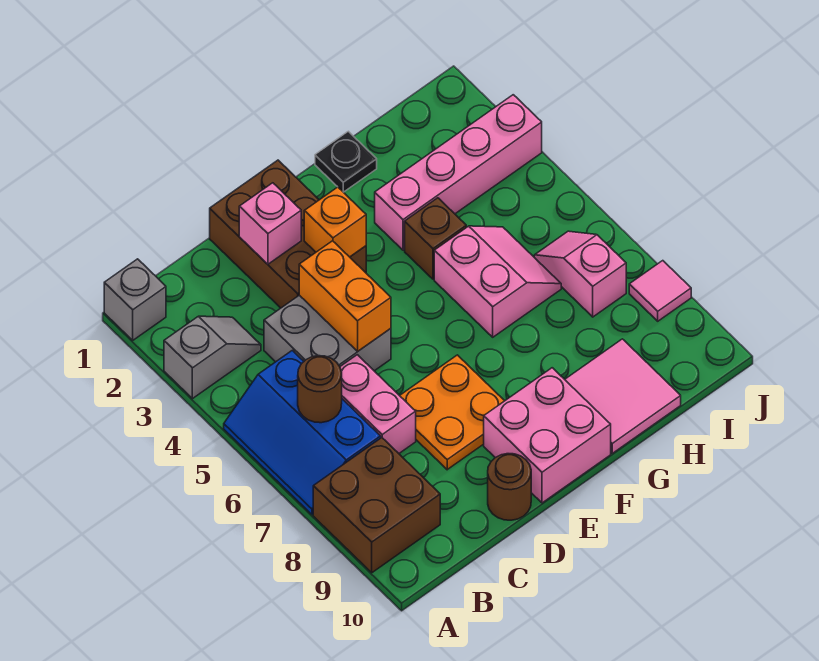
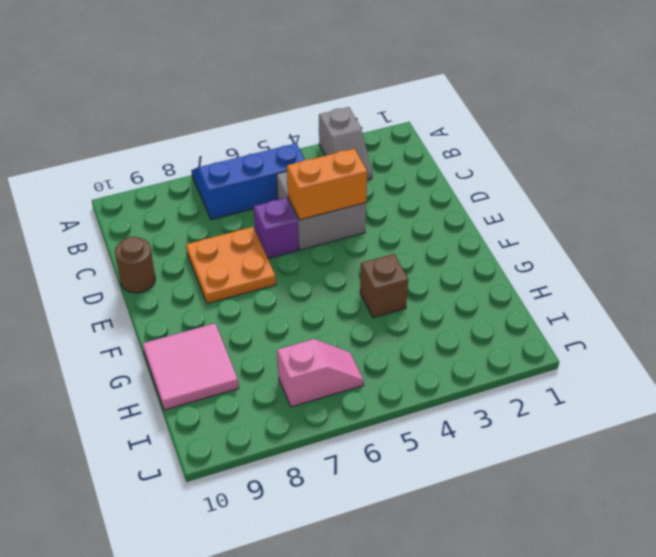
purple 1x1 brick [254,198,298,259] -> none
none -> grey 1x1 brick [104,259,166,340]
none -> brown 2x2 brick [313,438,440,573]
none -> pink 1x2 brick [340,355,416,453]

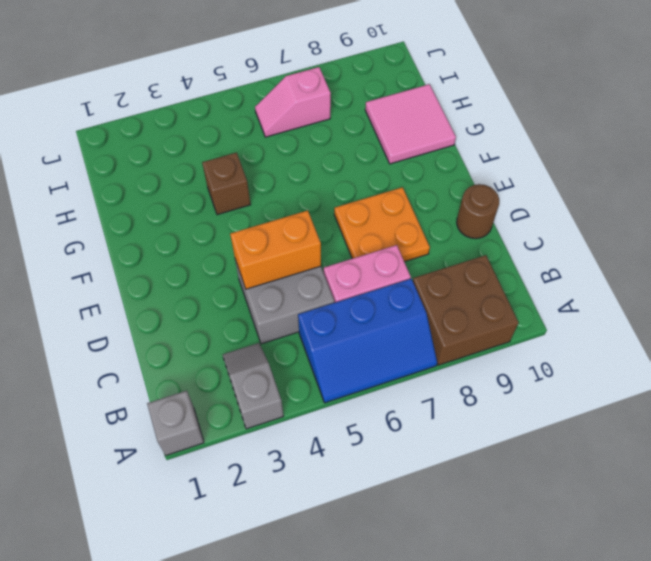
none -> brown 2x3 brick [210,160,366,308]
none -> pink 2x2 brick [484,368,611,503]
none -> black 1x1 plate [315,131,377,192]

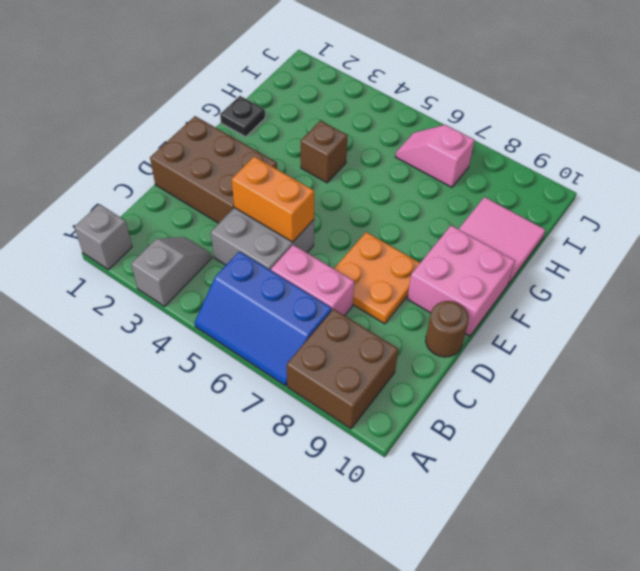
none -> pink 1x4 brick [375,95,542,250]
none -> pink 2x2 slope [434,226,561,337]
none -> pink 1x1 tile [629,261,691,321]

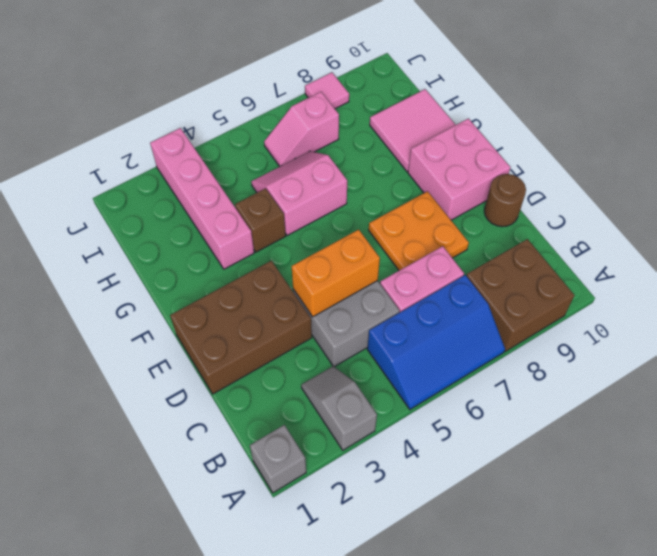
none -> black 1x1 plate [315,131,377,192]
none -> brown 1x1 round brick [298,356,342,423]
none -> pink 1x1 brick [239,183,301,264]

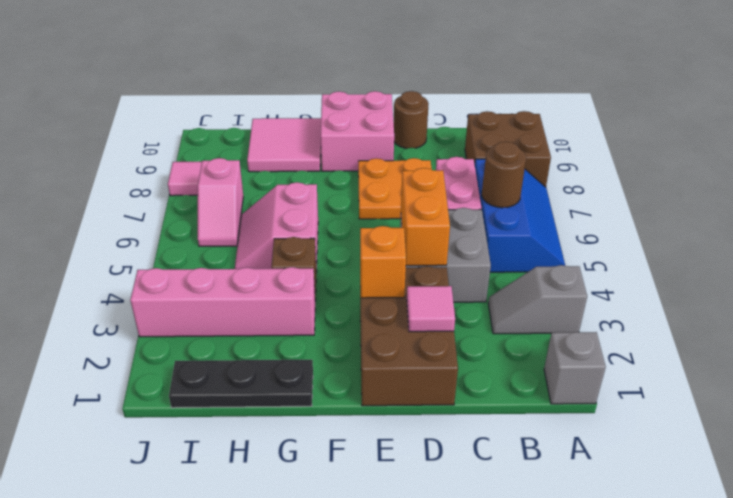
pink 1x1 tile [407,286,455,332] -> pink 1x1 brick [239,183,301,264]
black 1x3 plate [169,360,313,408] -> black 1x1 plate [315,131,377,192]

